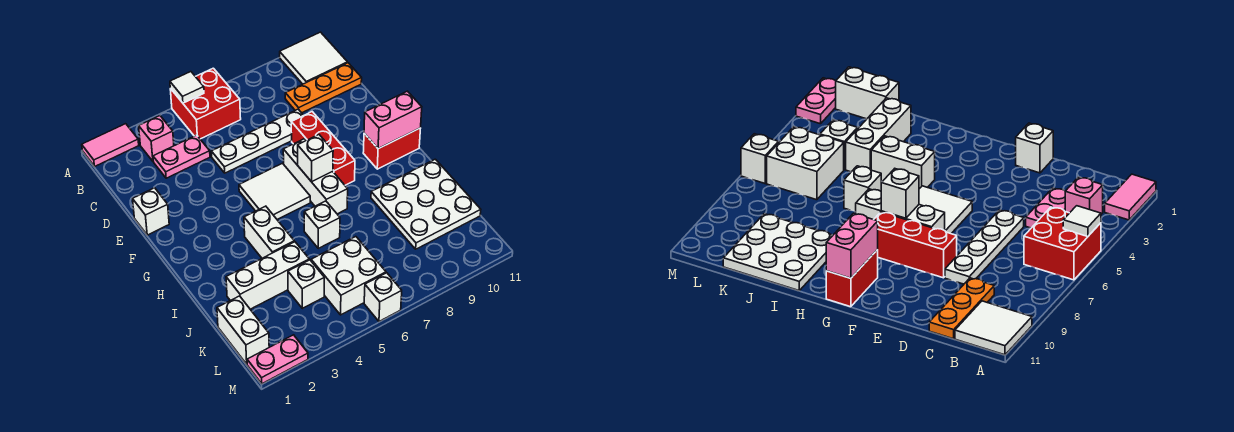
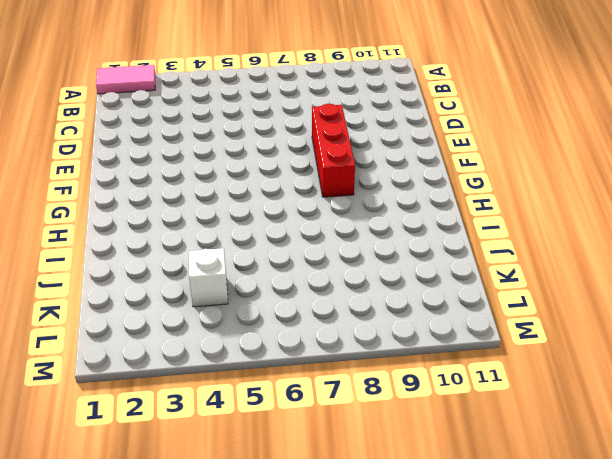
none -> red 2x2 brick [170,68,241,139]
none -> white 2x2 tile [280,32,348,84]
none -> pink 1x1 brick [139,116,174,161]

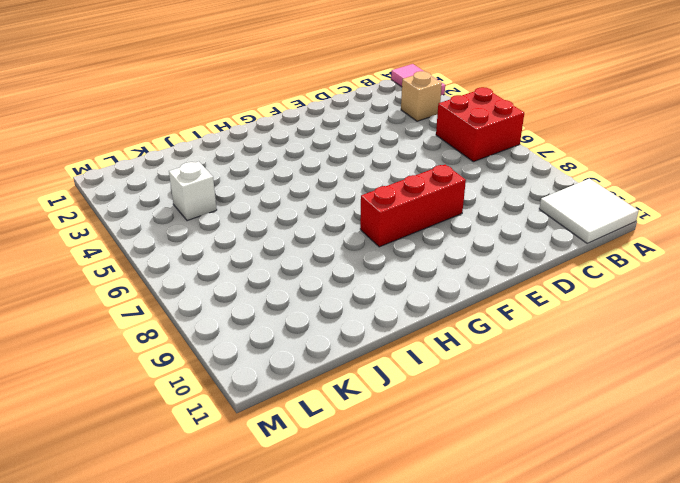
tan 1x1 brick [401,71,442,121] -> pink 1x1 brick [139,116,174,161]
none -> pink 1x2 plate [153,135,210,178]
none -> orange 1x3 plate [285,63,362,113]
none -> white 1x4 plate [211,109,304,173]

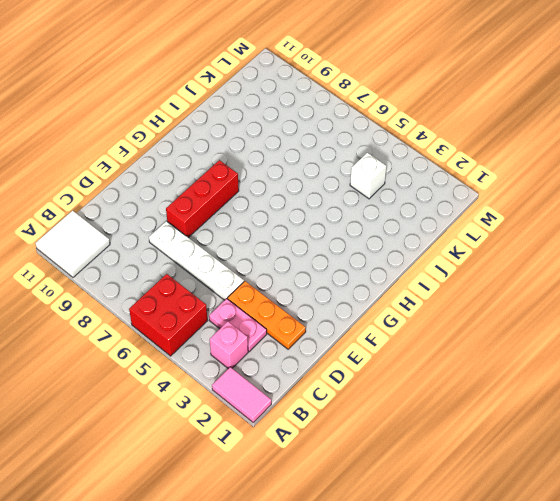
orange 1x3 plate [228,281,306,349] -> orange 1x3 plate moved to [285,63,362,113]
none -> white 1x1 brick [133,188,169,235]
none -> white 2x2 tile [239,163,310,219]
none -> white 1x3 brick [283,139,348,214]

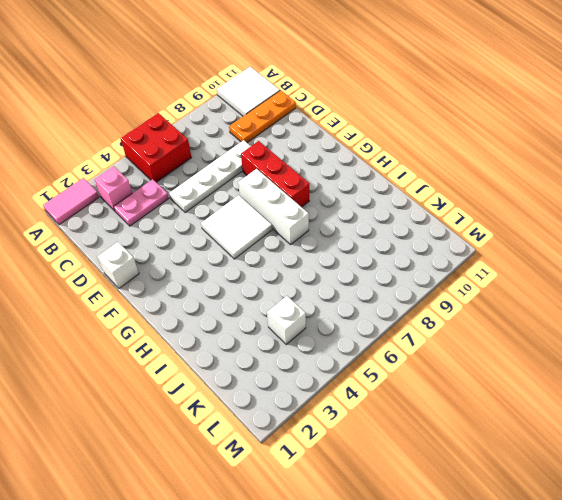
none -> red 1x2 brick [363,128,421,169]
none -> white 1x2 brick [244,206,294,258]
none -> white 1x1 brick [304,201,340,248]

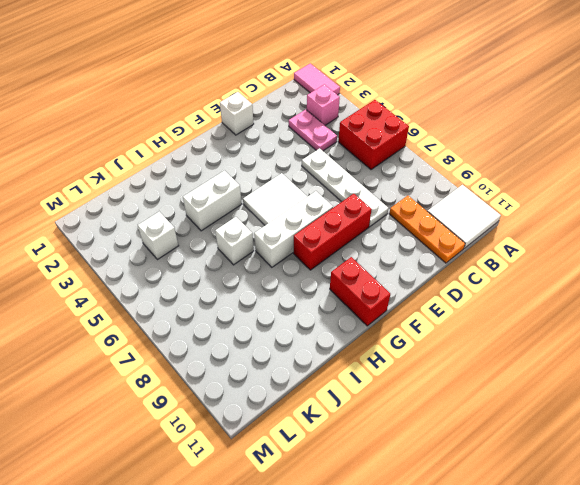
none -> white 3x3 plate [371,159,481,249]
none -> white 1x3 brick [226,242,309,309]
none -> white 1x2 brick [217,296,269,364]

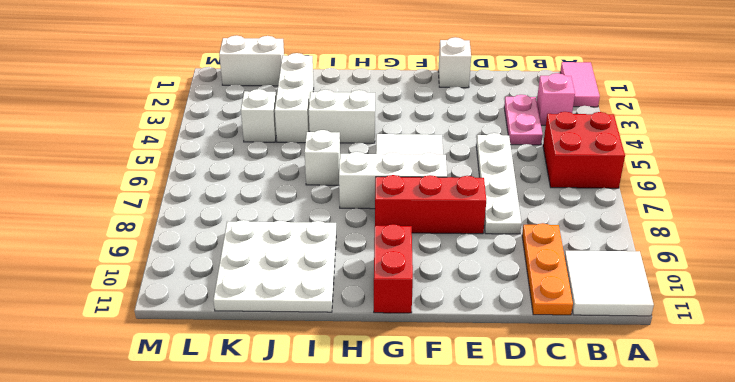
none -> white 2x2 brick [311,237,386,315]
none -> pink 1x2 plate [247,335,308,384]
none -> white 1x1 brick [364,273,402,321]

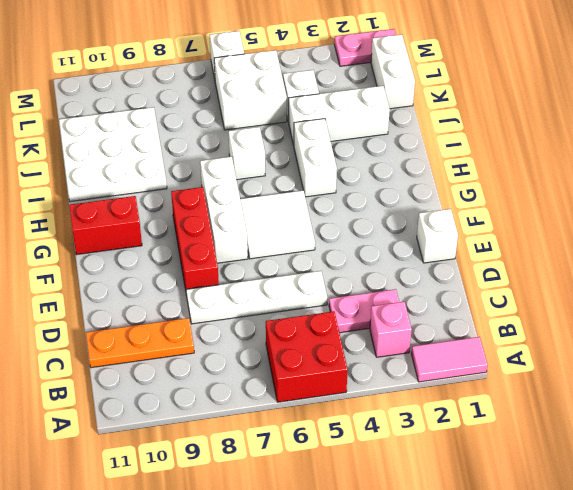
none -> white 2x2 tile [280,32,348,84]
none -> white 1x1 tile [170,72,204,103]
none -> white 1x1 brick [298,135,333,182]

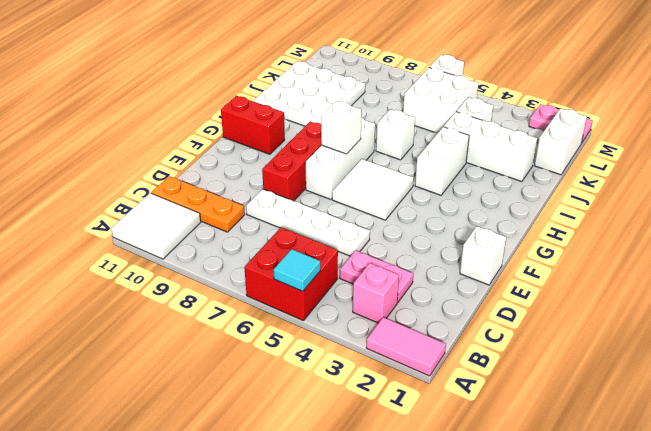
cyan 1x1 tile [274,249,320,291] -> white 1x1 tile [170,72,204,103]
none -> pink 1x2 brick [364,91,422,149]

